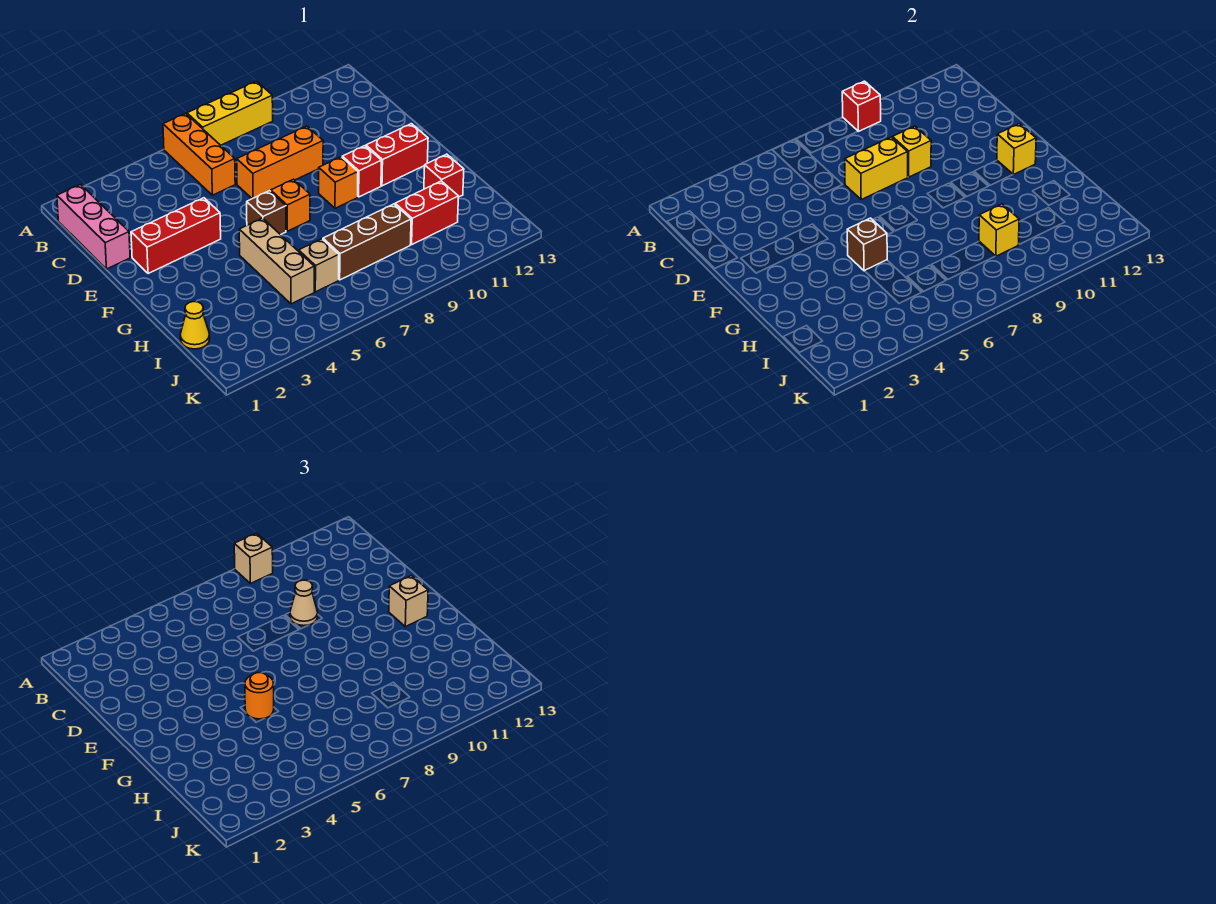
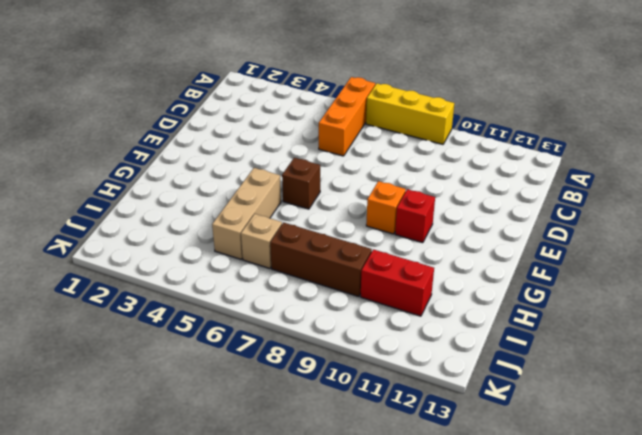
none -> pink 1x3 brick [57,185,130,269]
none -> orange 1x3 brick [237,126,323,199]
none -> red 1x3 brick [131,198,221,274]

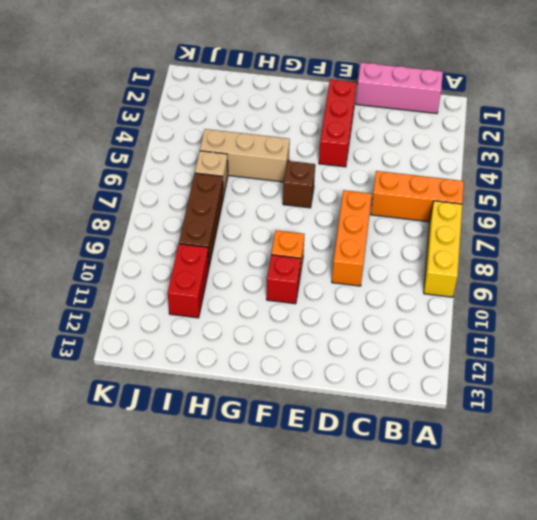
none -> orange 1x1 brick [271,179,310,231]
none -> red 1x2 brick [366,124,428,186]
none -> red 1x1 brick [424,154,464,197]

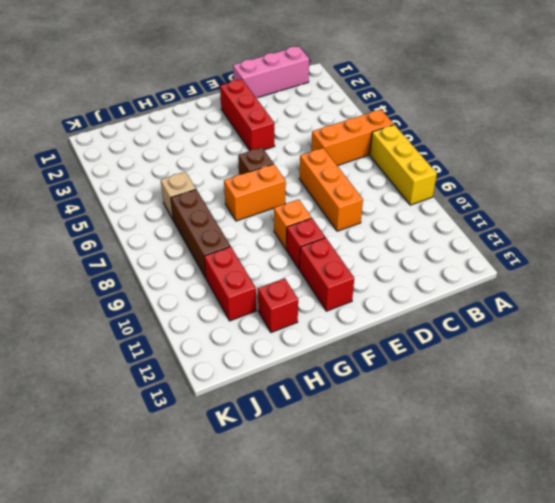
orange 1x2 brick [224,164,286,221] -> orange 1x1 brick [271,179,310,231]
none -> tan 1x3 brick [239,218,314,304]
none -> yellow 1x1 cone [180,302,210,349]
none -> red 1x1 brick [842,81,881,131]

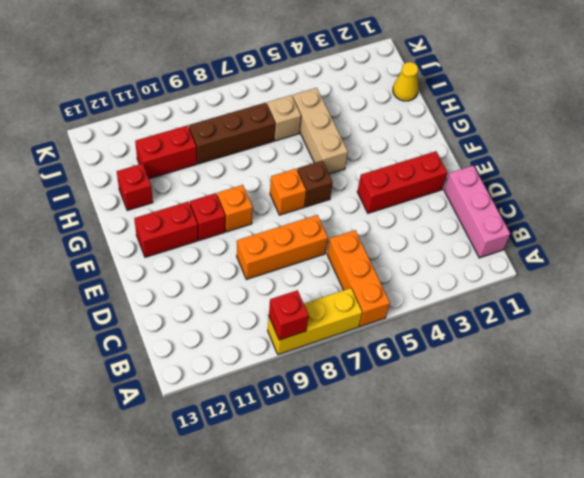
none -> yellow 1x2 brick [845,137,908,200]
none -> yellow 1x1 brick [892,126,931,177]
none -> yellow 1x1 brick [997,124,1036,175]

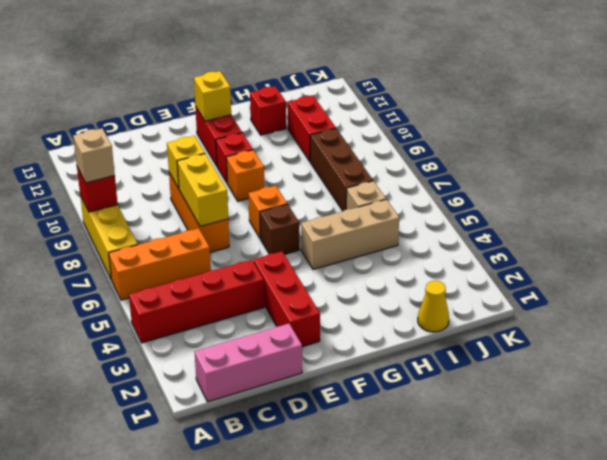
red 1x4 brick [129,260,264,343] -> none
none -> brown 1x1 brick [847,218,887,271]
none -> yellow 1x1 brick [979,204,1019,256]
none -> tan 1x1 cone [290,580,318,626]

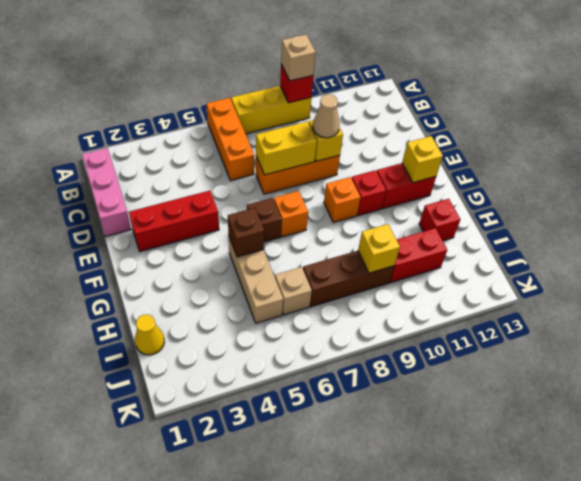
none -> tan 1x1 brick [389,576,428,627]
none -> orange 1x1 round brick [245,673,274,719]

